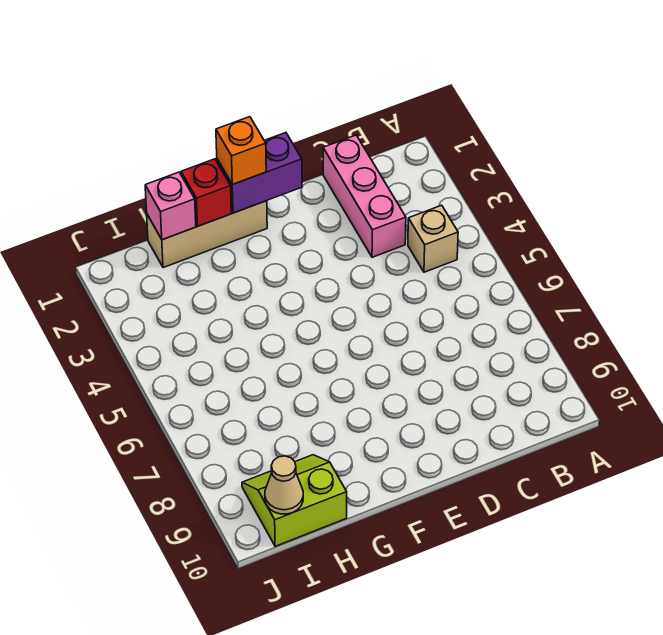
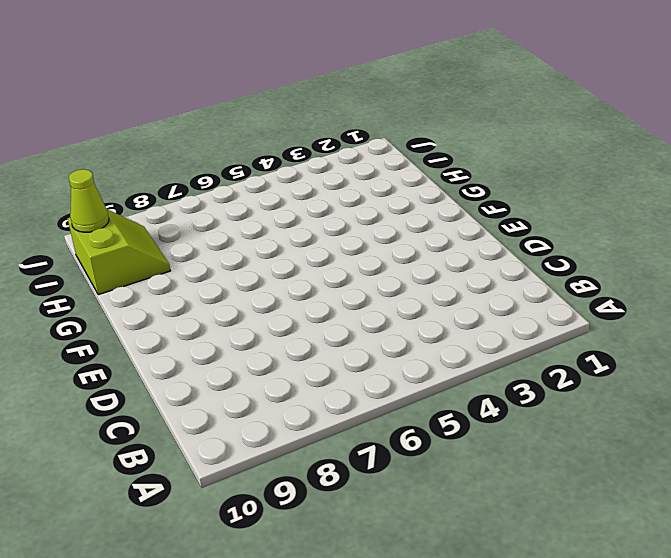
lime 1x1 cone [69,169,109,232] -> tan 1x1 cone [265,456,303,514]
none -> tan 1x1 brick [408,205,458,272]
none -> pink 1x3 brick [323,135,406,257]

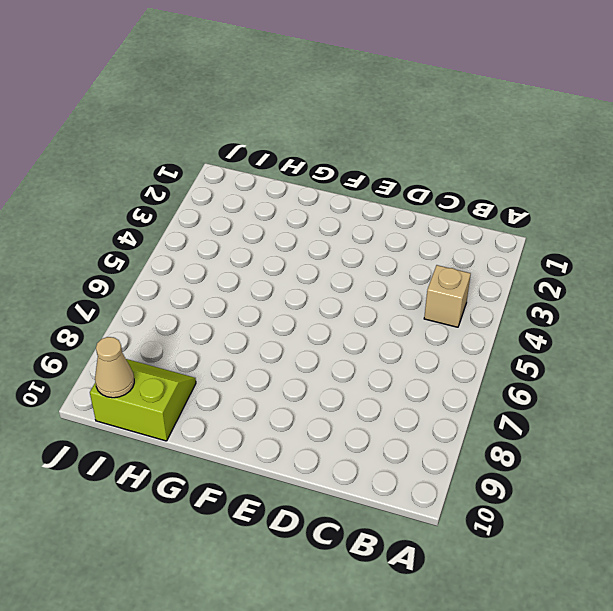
none -> pink 1x3 brick [323,135,406,257]
none -> tan 1x3 brick [147,201,267,268]

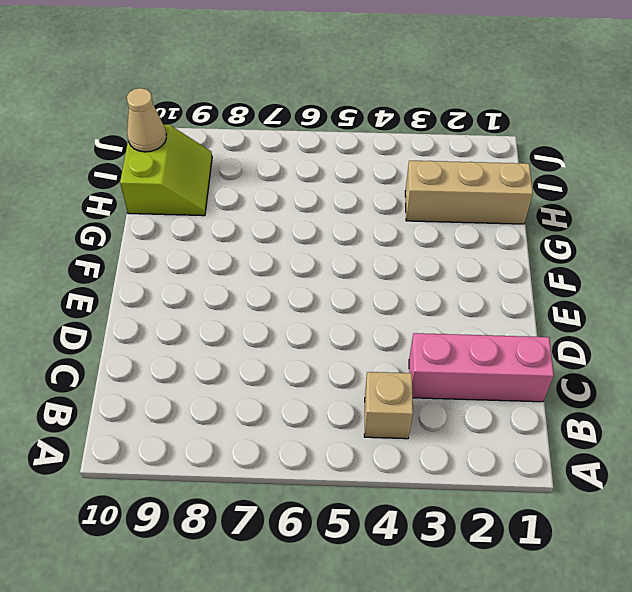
tan 1x3 brick [405,161,533,224] -> tan 1x3 brick turned to [147,201,267,268]
none -> purple 1x2 brick [217,133,302,213]
none -> red 1x1 brick [181,159,231,226]

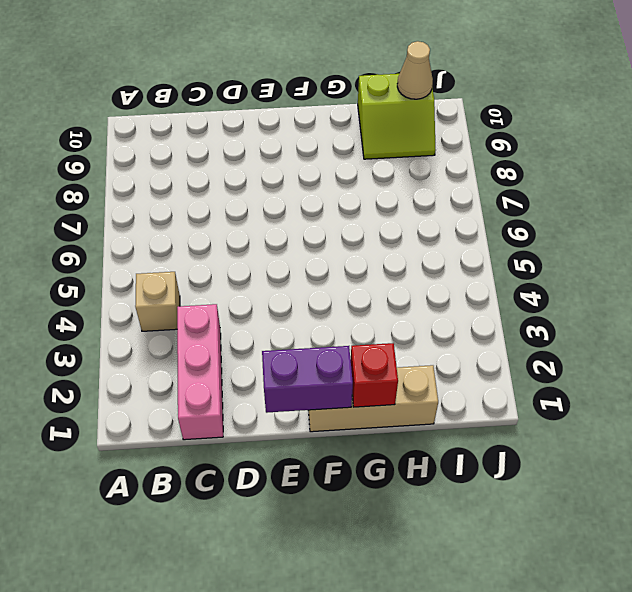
none -> pink 1x1 brick [145,172,196,240]
none -> orange 1x1 brick [216,117,266,185]

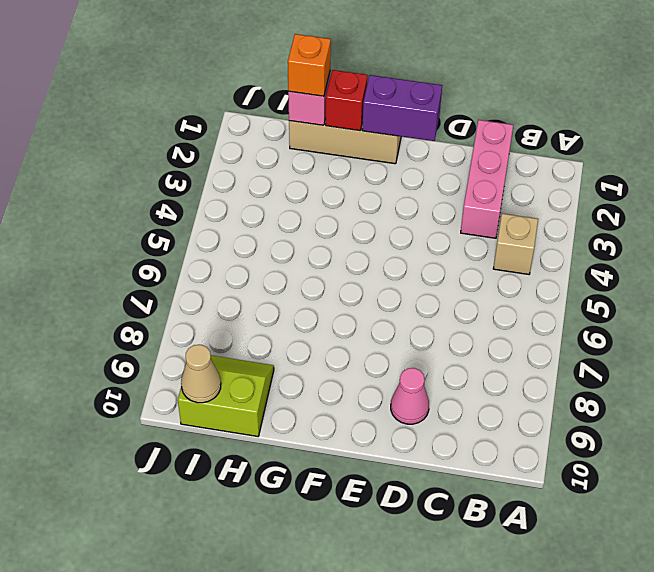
pink 1x1 cone [391,368,429,424] -> none
orange 1x1 brick [288,34,331,96] -> orange 1x1 brick moved to [216,117,266,185]

